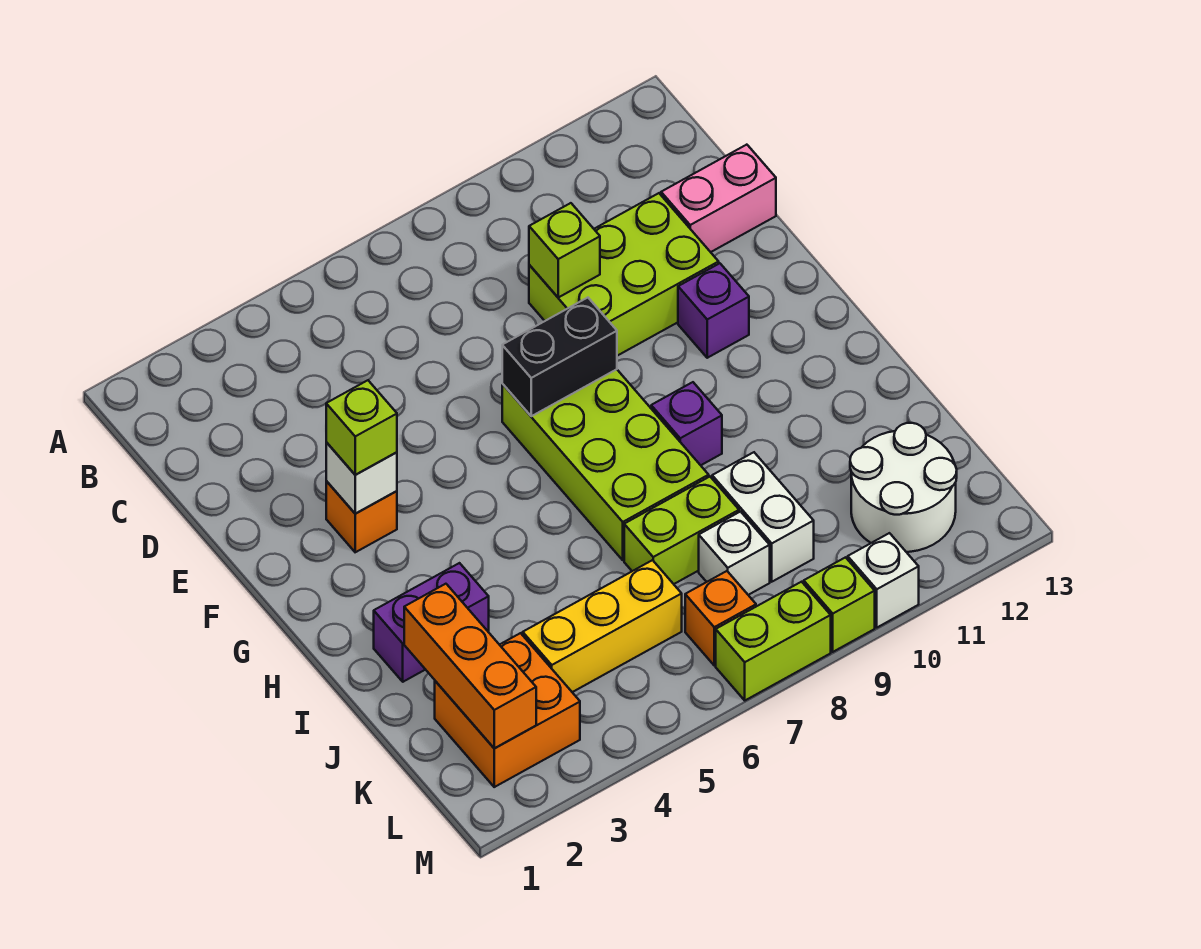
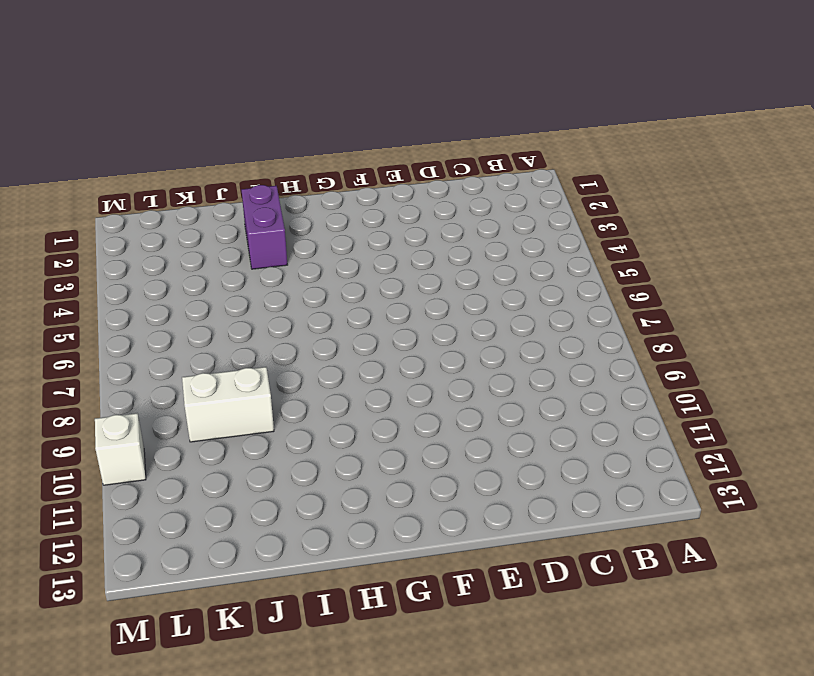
none -> lime 2x3 brick [529,193,719,356]
none -> pink 1x2 brick [661,145,776,252]
none -> orange 1x1 brick [326,481,397,552]

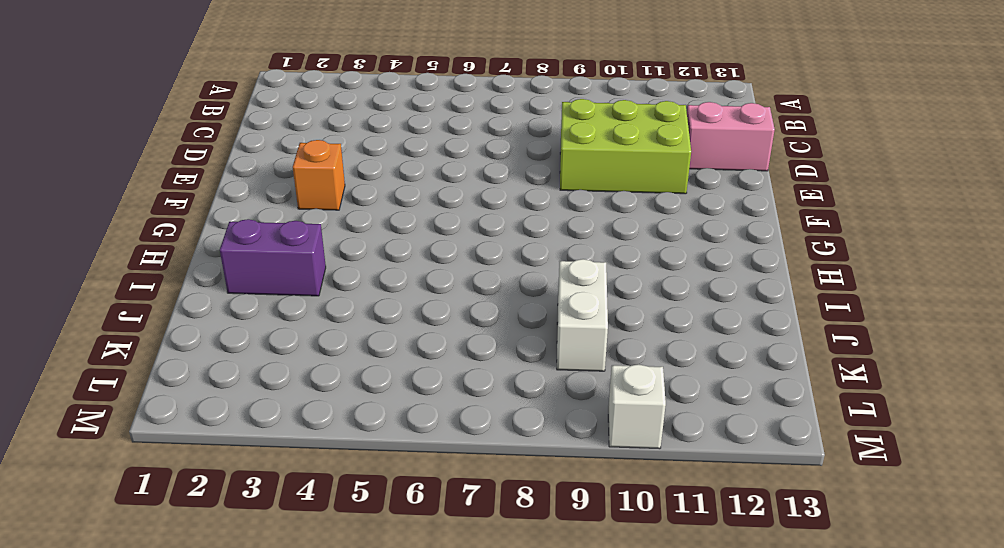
none -> lime 2x4 brick [502,369,709,560]
none -> purple 1x1 brick [678,263,749,358]
none -> purple 1x1 brick [651,382,722,465]

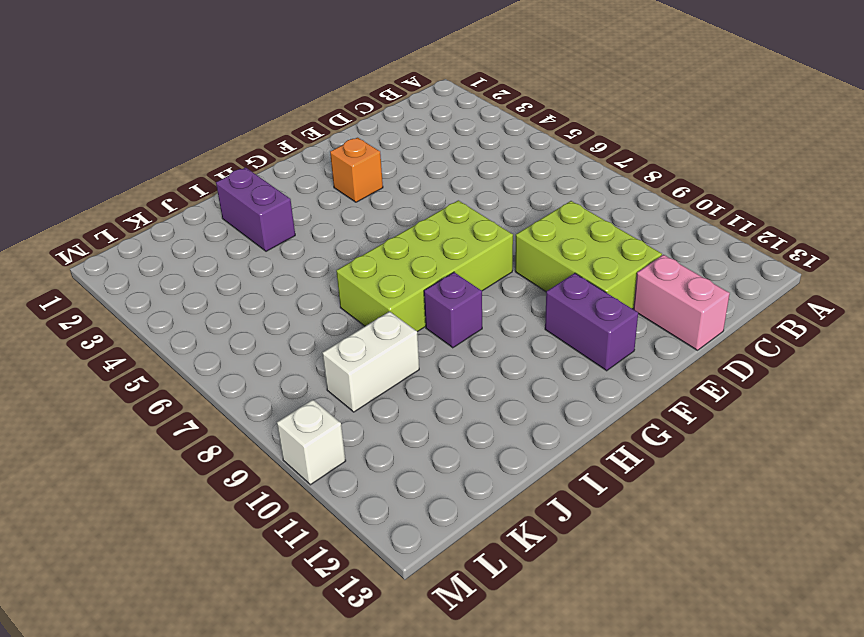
purple 1x2 brick [545,273,638,371] -> purple 1x1 brick [678,263,749,358]
none -> lime 1x2 brick [624,477,739,584]
none -> orange 2x2 brick [435,633,580,787]
none -> yellow 1x3 brick [523,560,682,692]

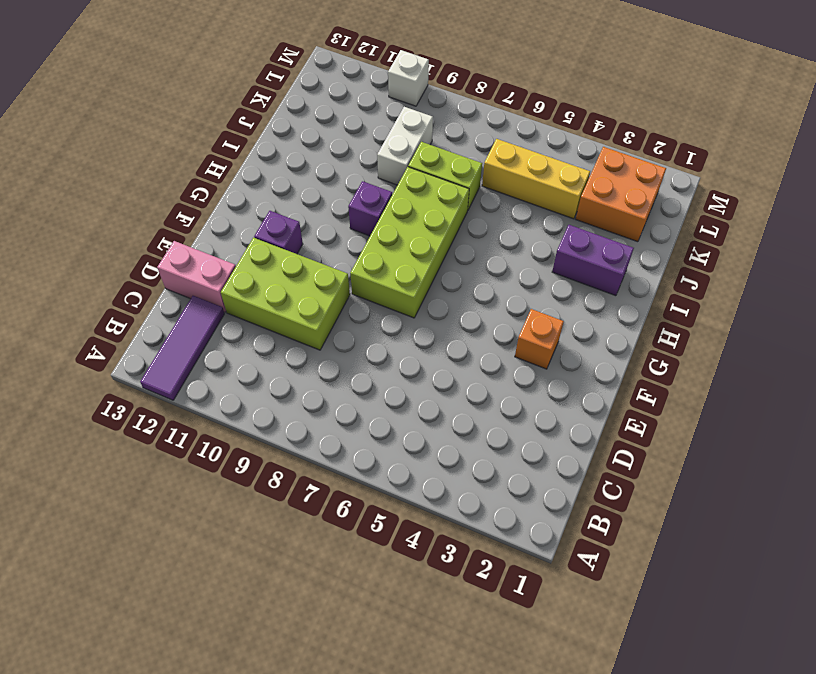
purple 1x3 tile [140,296,224,400] -> none
none -> white 1x1 brick [699,512,770,595]
none -> white 2x2 round brick [850,423,957,552]
none -> orange 1x1 brick [685,571,756,665]

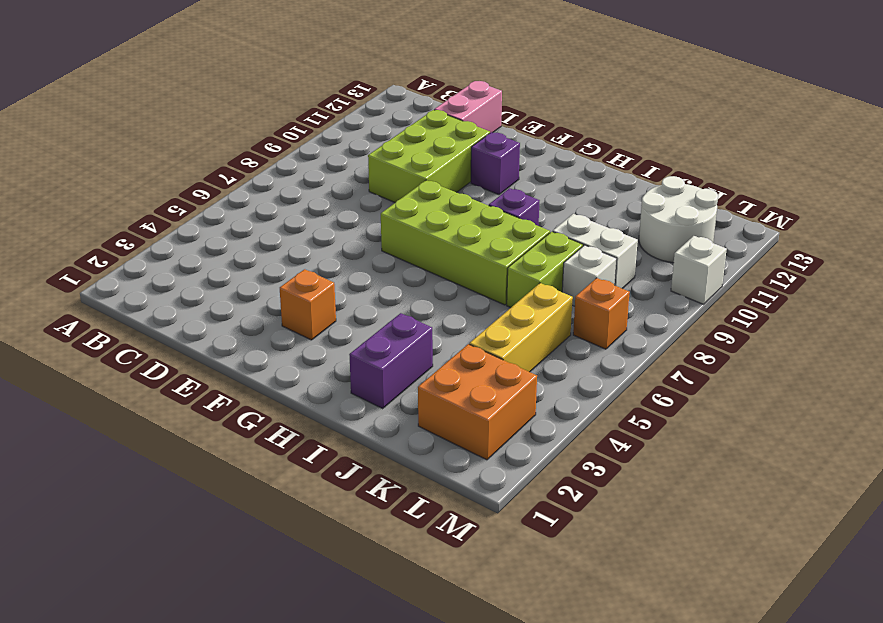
none -> lime 1x2 brick [716,582,831,700]
none -> lime 1x1 brick [804,557,875,652]
none -> lime 1x1 brick [529,203,600,297]

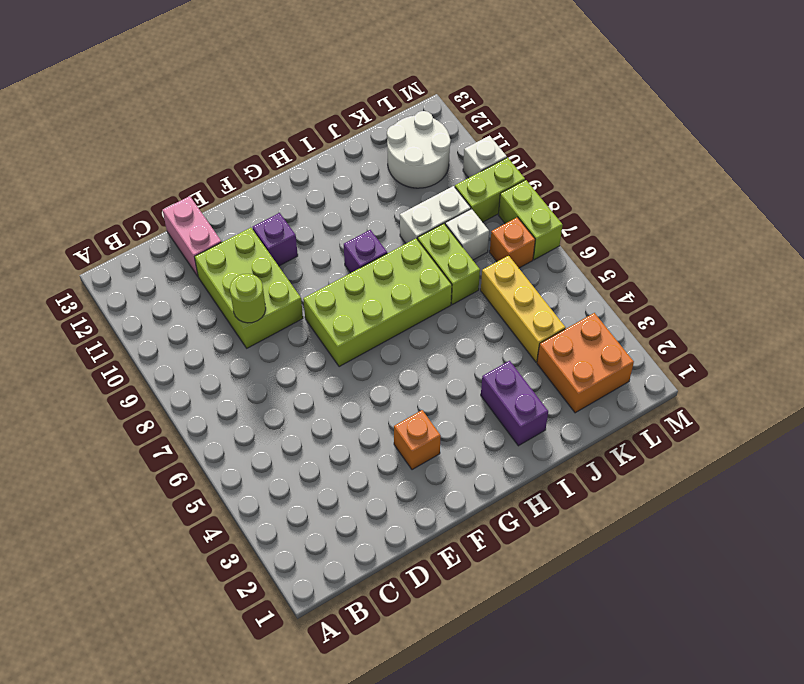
lime 1x1 round brick [230,274,266,323] -> lime 1x1 brick [529,203,600,297]
lime 1x2 brick [455,158,525,222] -> lime 1x1 brick [804,557,875,652]
none -> white 1x1 brick [326,442,397,513]
none -> black 1x2 brick [502,298,617,416]
none -> orange 1x3 brick [404,584,536,748]

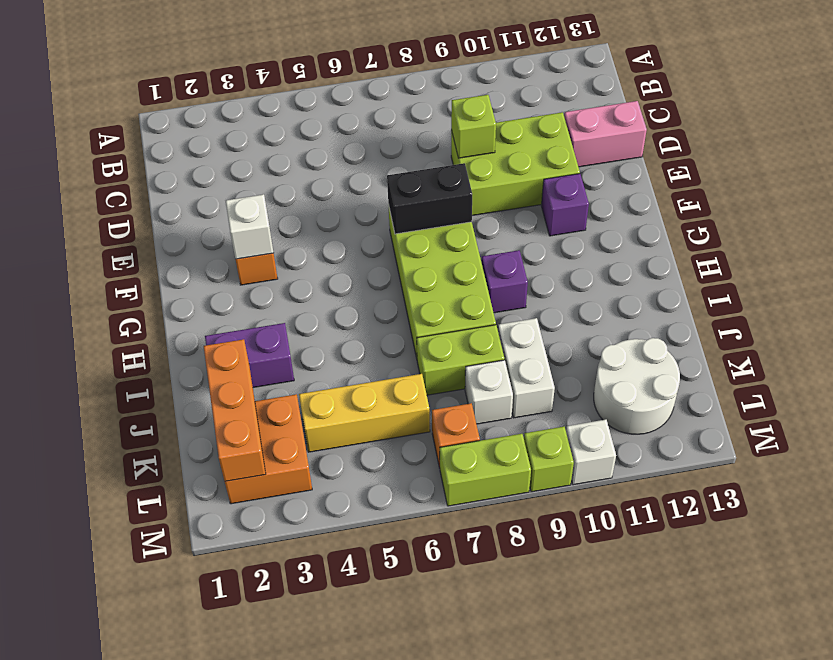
none -> lime 1x1 brick [326,380,397,475]

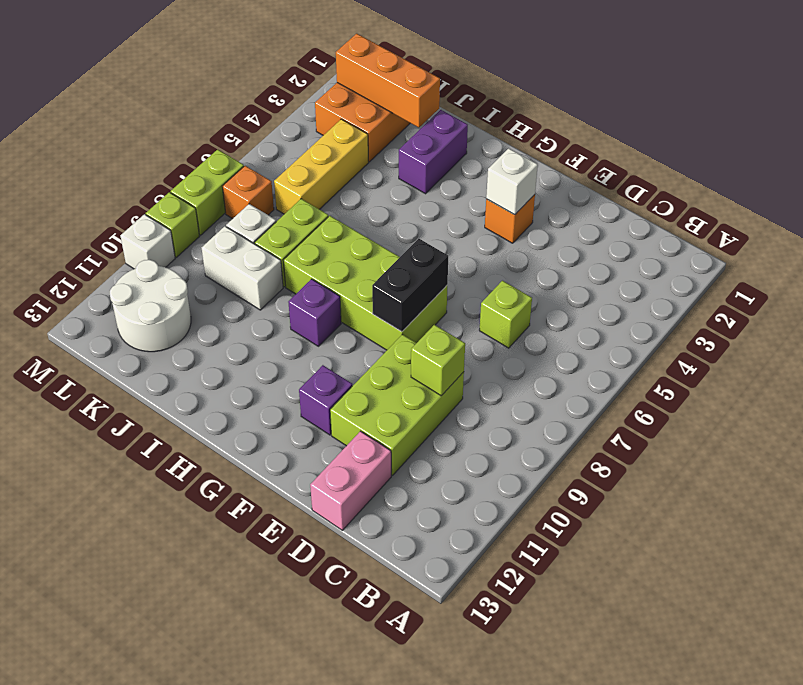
lime 1x1 brick [479,281,532,348] -> lime 1x1 brick moved to [326,380,397,475]

